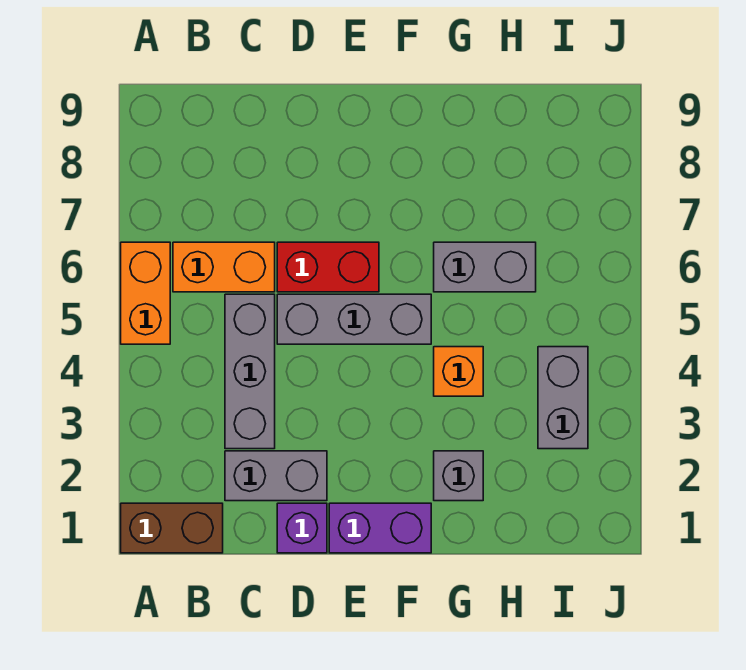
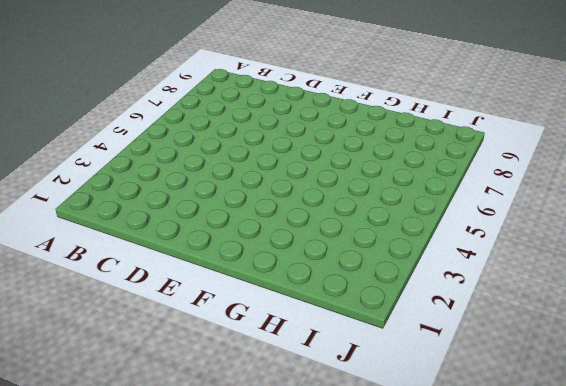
none -> brown 1x2 brick [121,503,223,553]
none -> orange 1x2 brick [121,242,170,344]
none -> orange 1x2 brick [173,242,275,292]

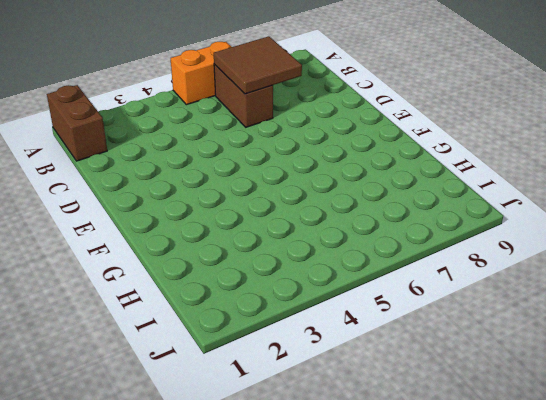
brown 1x2 brick [214,64,273,127] -> orange 1x2 brick [173,242,275,292]
brown 2x2 tile [214,36,302,94] -> none
none -> grey 1x2 brick [225,451,327,501]
none -> grey 1x3 brick [225,294,275,449]
none -> purple 1x1 brick [277,503,327,553]

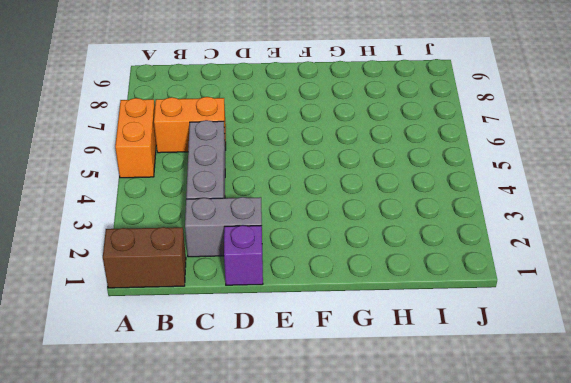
none -> grey 1x3 brick [277,294,431,344]
none -> red 1x2 brick [277,242,379,292]
none -> purple 1x2 brick [329,503,431,553]

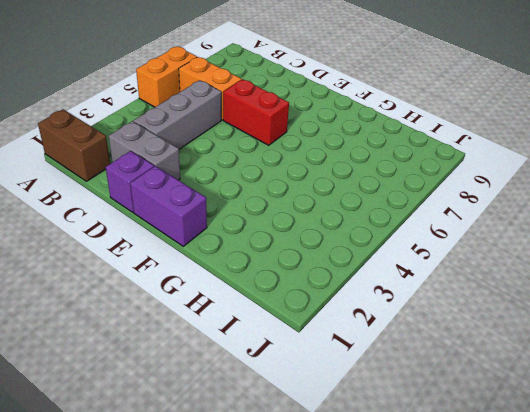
none -> grey 1x3 brick [277,294,431,344]
none -> grey 1x1 brick [434,451,483,501]
none -> orange 1x1 brick [434,347,483,396]

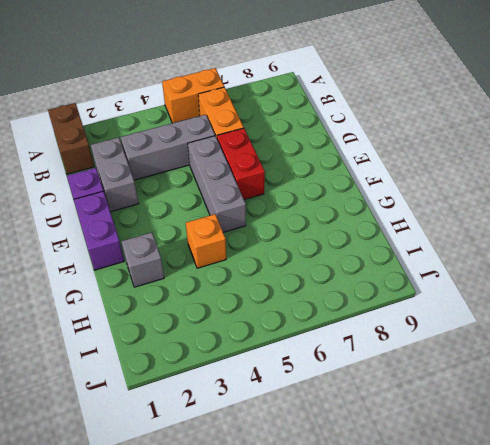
none -> grey 1x2 brick [434,242,536,292]
none -> grey 1x2 brick [538,347,588,449]

